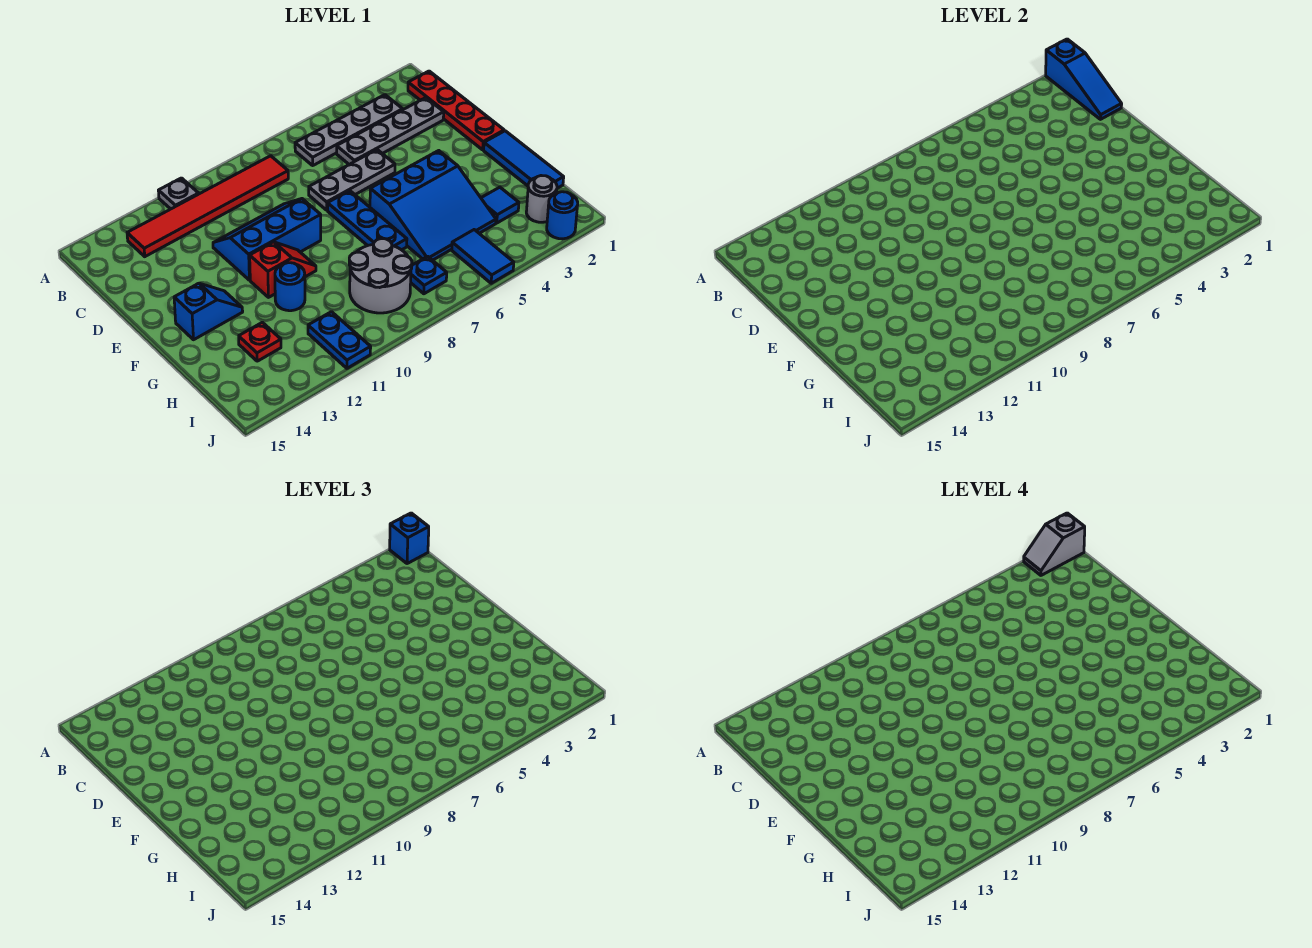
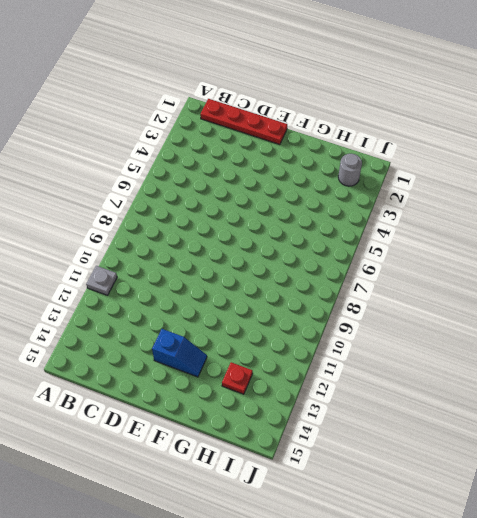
blue 1x2 slope [152,329,207,377] -> blue 1x2 slope turned to [174,283,243,340]
none -> grey 1x4 plate [295,95,403,165]
none -> red 1x6 tile [127,156,288,257]
none -> grey 1x4 plate [337,98,444,164]

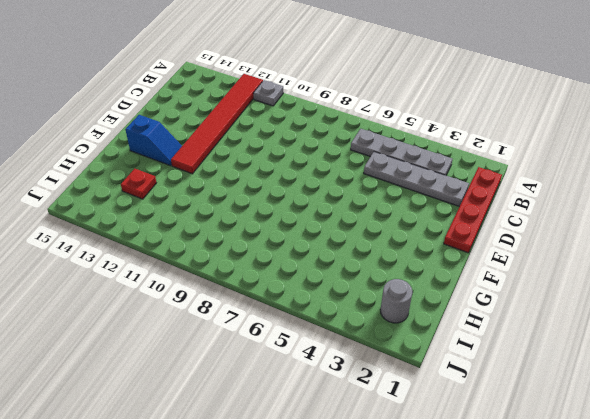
red 1x6 tile [171,74,263,174] -> red 1x6 tile turned to [127,156,288,257]
none -> grey 1x3 plate [309,150,395,210]
none -> blue 2x3 slope [213,199,321,280]
none -> blue 1x3 plate [328,191,407,250]

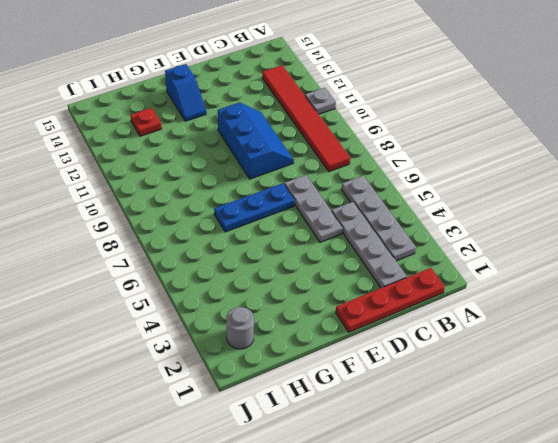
none -> blue 1x3 tile [484,131,564,188]
none -> blue 3x3 slope [370,151,496,260]
none -> red 1x2 slope [250,242,316,297]

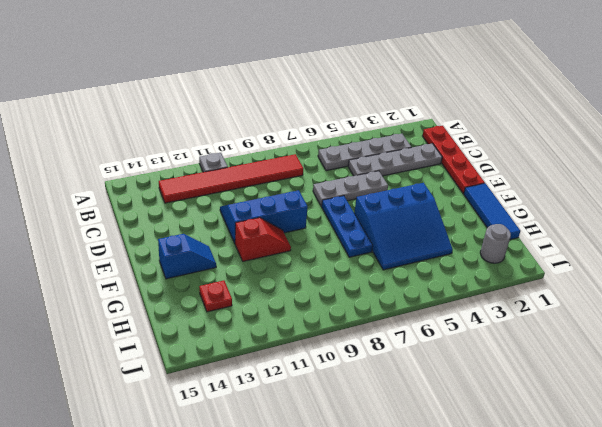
none -> blue 1x1 round brick [275,263,305,311]
none -> blue 1x1 tile [481,187,519,223]
none -> grey 2x2 round brick [349,239,412,313]

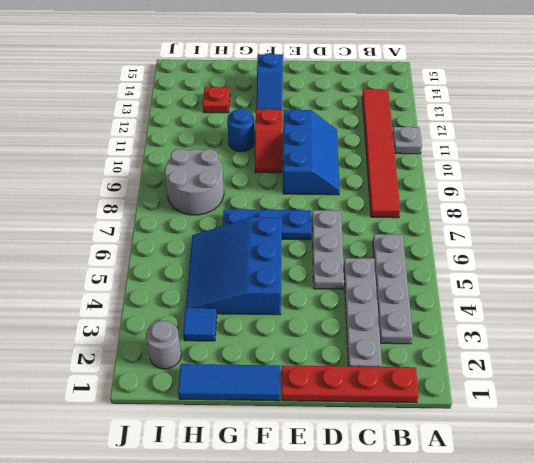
none -> blue 1x2 tile [452,230,514,283]
none -> blue 1x1 plate [411,256,447,294]
none -> blue 1x2 plate [308,312,371,368]

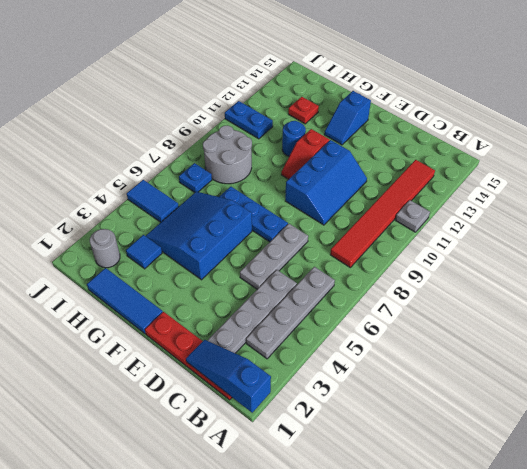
none -> blue 1x1 round brick [547,192,578,239]
none -> blue 1x1 brick [390,513,429,564]
none -> grey 1x2 slope [1024,513,1085,575]

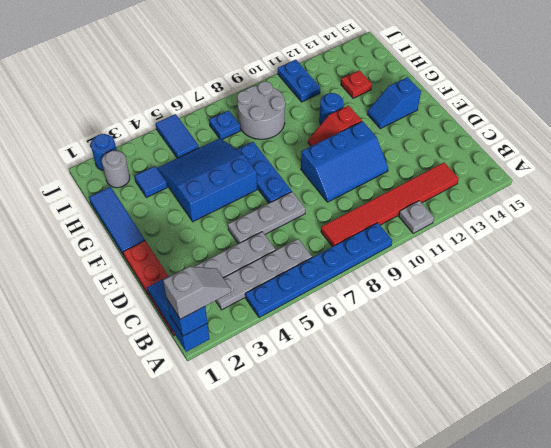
blue 1x6 plate [245,223,392,318] -> none

